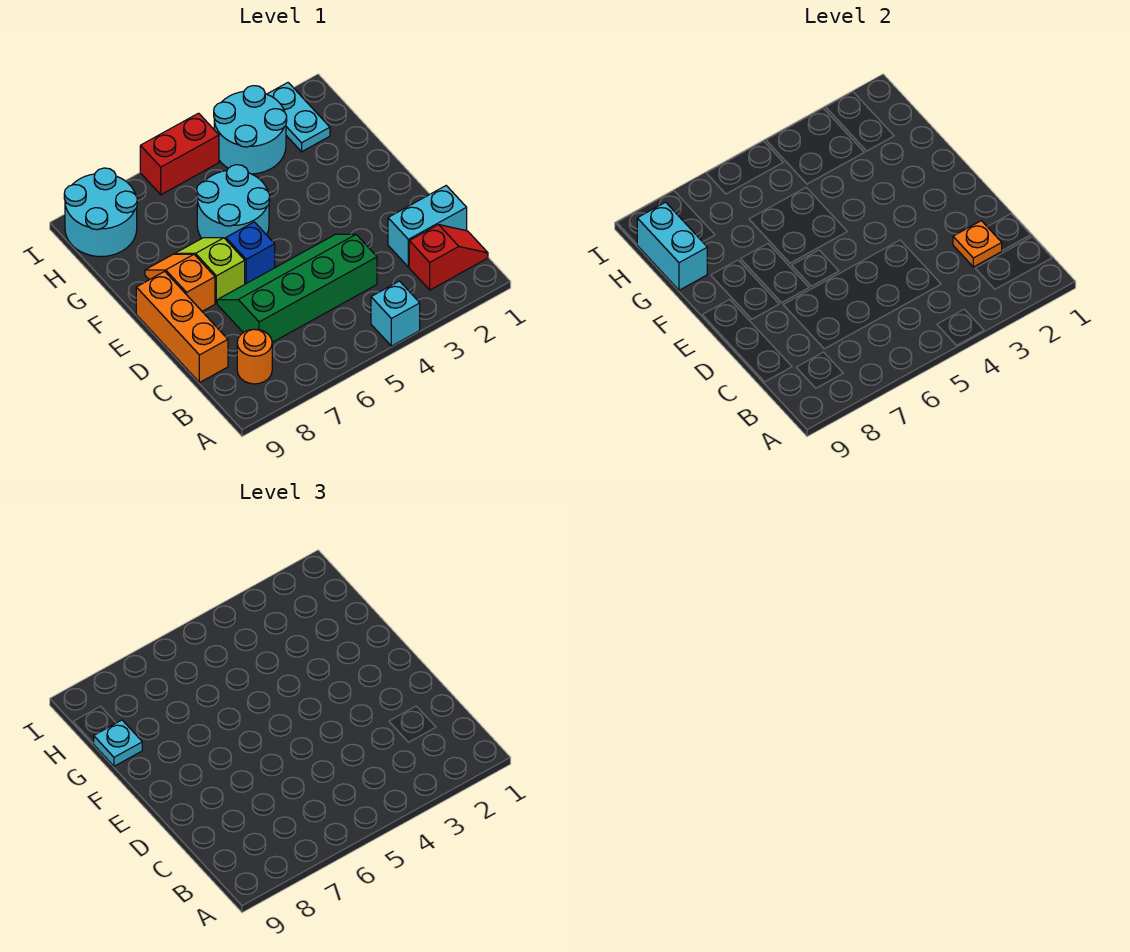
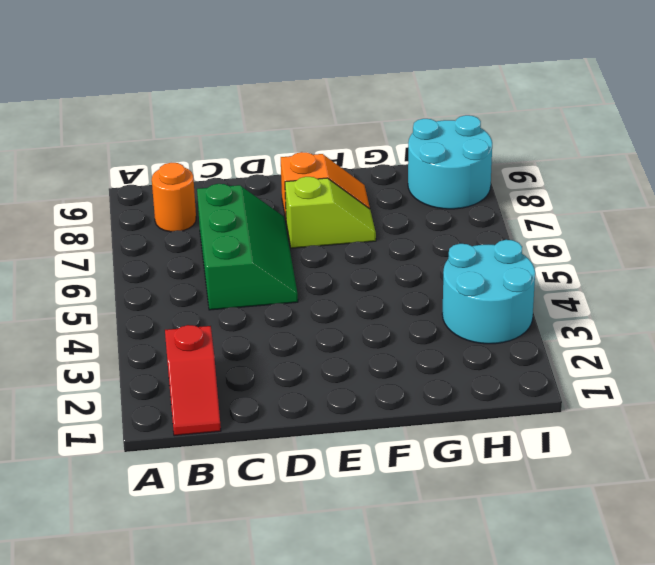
green 2x3 slope [197,184,298,310] -> green 2x4 slope [217,234,377,342]
none -> cyan 1x1 brick [371,281,420,346]
none -> cyan 1x2 brick [388,186,467,267]
none -> orange 1x3 brick [136,271,228,383]

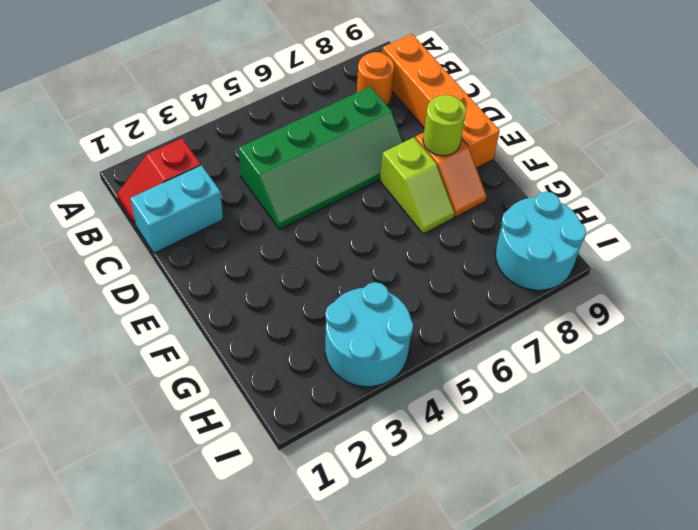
orange 1x4 brick [382,34,500,168] -> orange 1x3 brick [136,271,228,383]
lime 1x1 round brick [423,95,466,156] -> none
none -> cyan 1x1 brick [371,281,420,346]
none -> blue 1x1 brick [226,222,275,284]
none -> cyan 2x2 round brick [197,165,270,239]

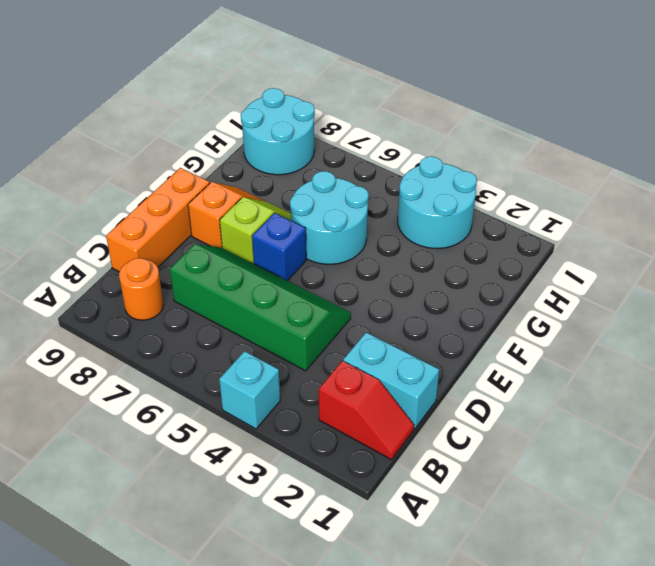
none -> cyan 1x2 plate [267,83,330,152]
none -> red 1x2 brick [140,113,219,195]
none -> orange 1x1 plate [953,221,1002,267]

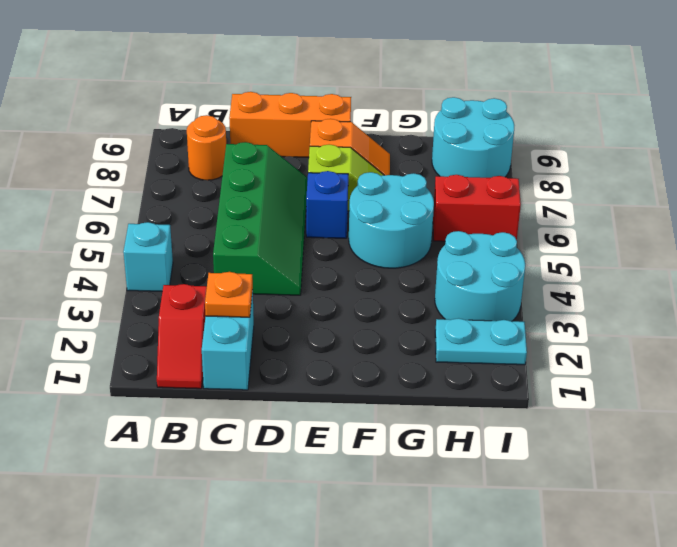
red 1x2 brick [433,175,521,241] -> red 1x2 brick turned to [140,113,219,195]
none -> cyan 1x2 brick [637,202,707,290]
none -> cyan 1x1 plate [93,720,142,766]

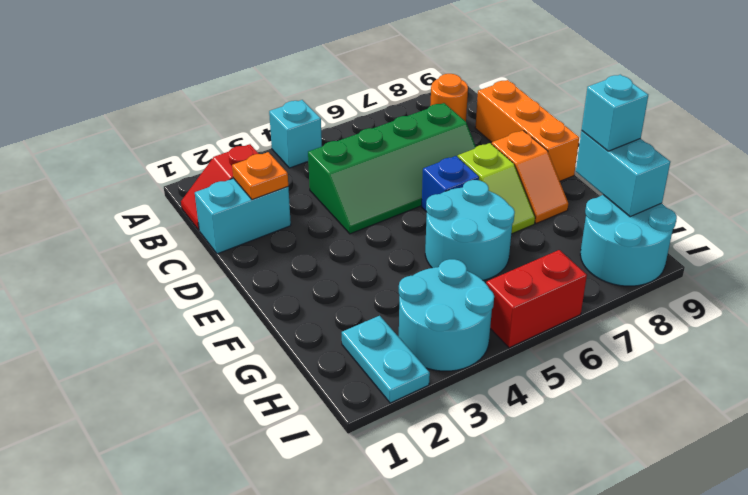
cyan 1x1 brick [582,75,648,151] -> cyan 1x1 plate [93,720,142,766]

